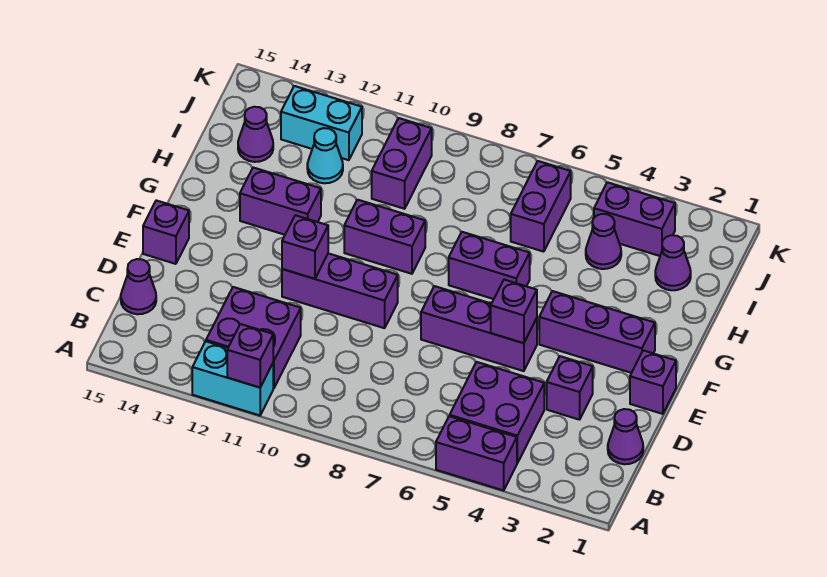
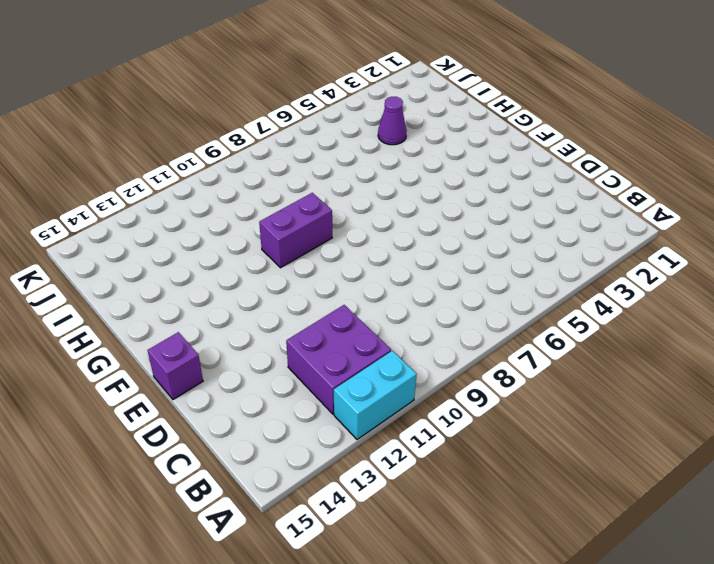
none -> purple 1x2 brick [436,416,517,490]
none -> purple 2x2 brick [450,362,544,463]
none -> purple 1x1 cone [608,409,643,464]

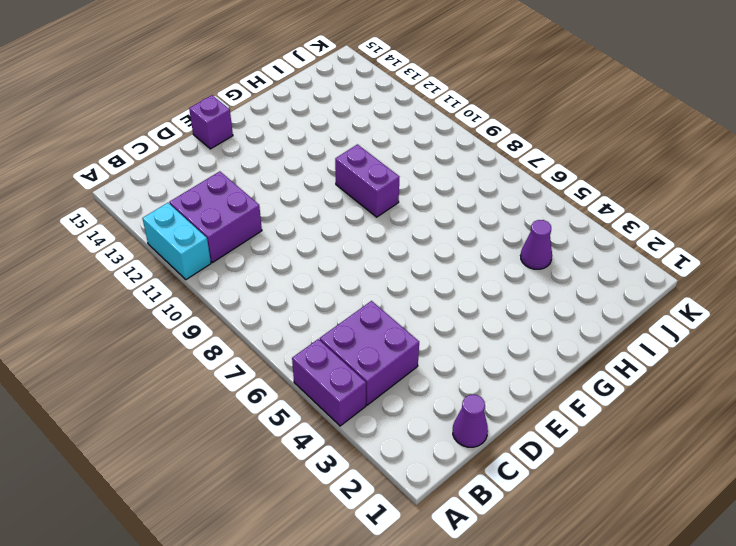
none -> purple 1x1 cone [121,259,156,314]
none -> purple 1x1 brick [547,356,593,420]
none -> purple 1x1 brick [630,350,676,414]

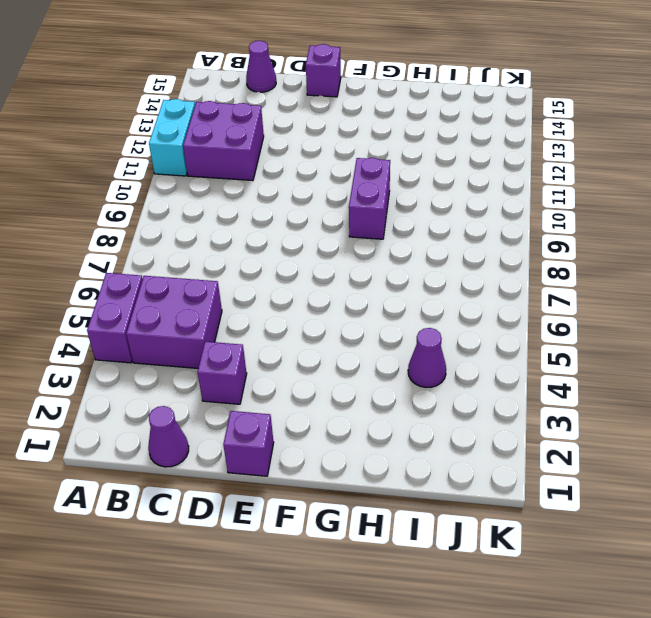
none -> purple 1x3 brick [421,286,537,371]
none -> purple 1x3 brick [282,253,398,328]
none -> purple 1x3 brick [539,291,655,373]

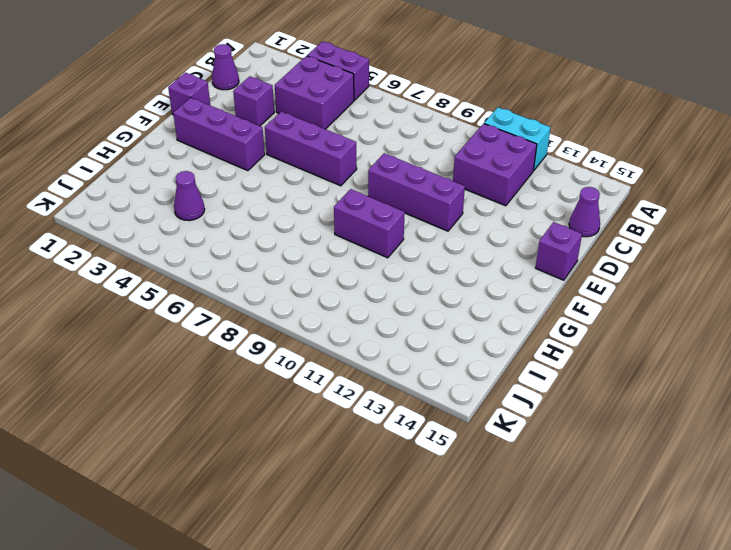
none -> purple 1x2 brick [449,232,530,299]
none -> purple 1x2 brick [240,168,321,235]
none -> purple 1x1 cone [655,235,691,290]

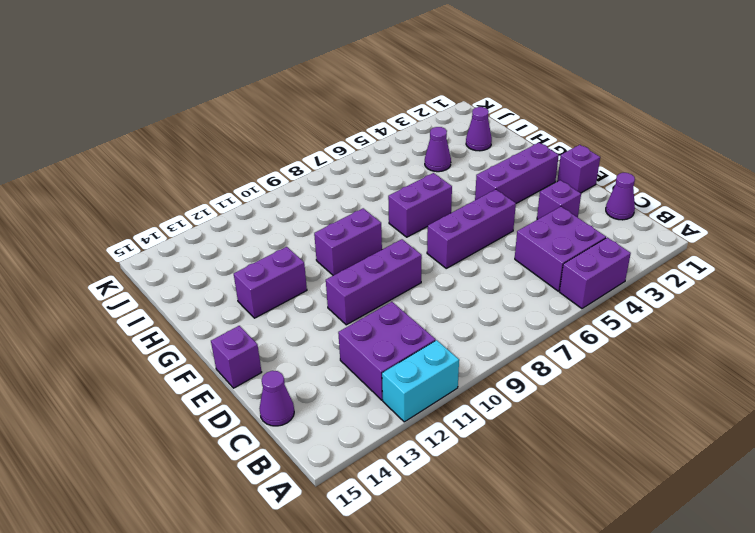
none -> purple 1x2 brick [511,161,571,252]
none -> purple 1x2 brick [372,118,432,209]
none -> cyan 1x1 cone [307,128,343,183]

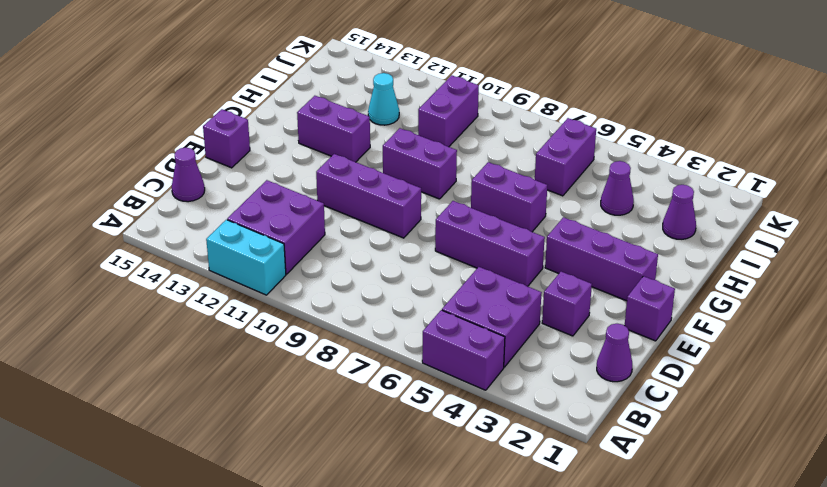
none -> purple 1x1 cone [238,107,273,162]
none -> purple 1x2 brick [594,182,675,256]
none -> cyan 1x2 brick [281,86,362,160]

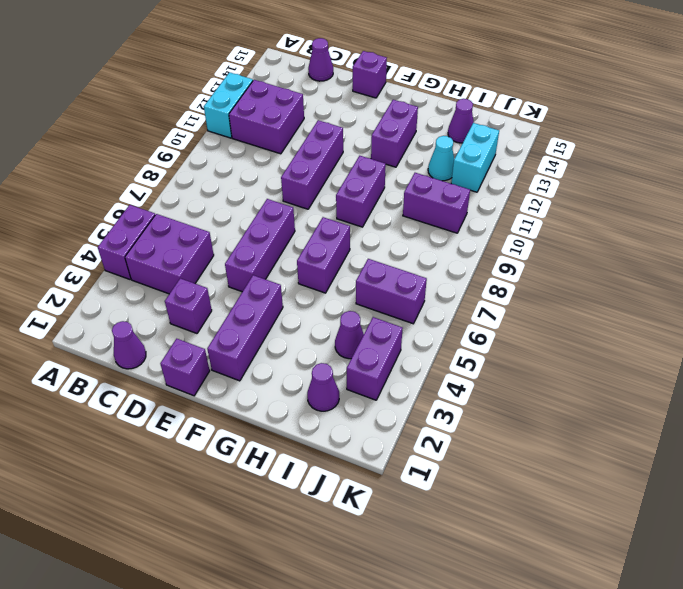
none -> purple 1x1 brick [227,324,273,388]
none -> purple 1x1 brick [491,280,537,343]
none -> purple 1x1 brick [282,215,328,279]

